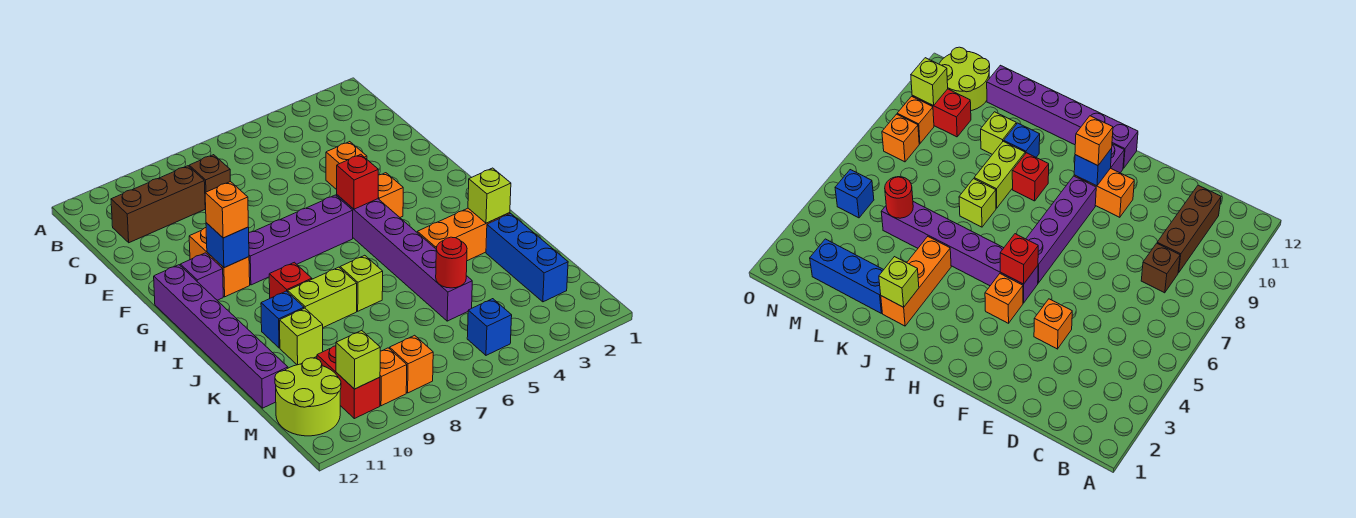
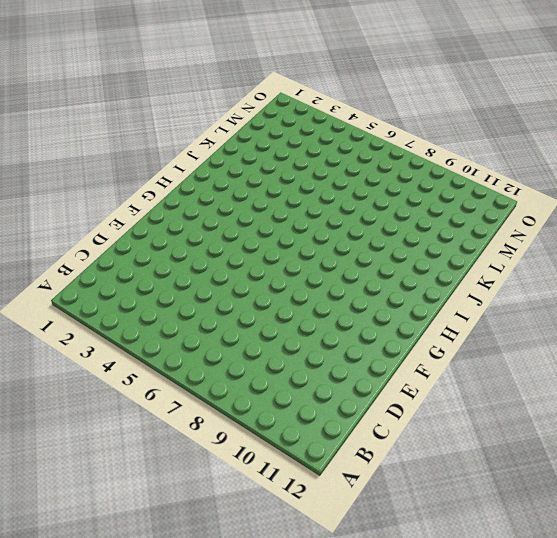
none -> brown 1x1 brick [189,155,230,208]
none -> brown 1x3 brick [111,166,205,243]
none -> orange 1x1 brick [326,142,367,190]

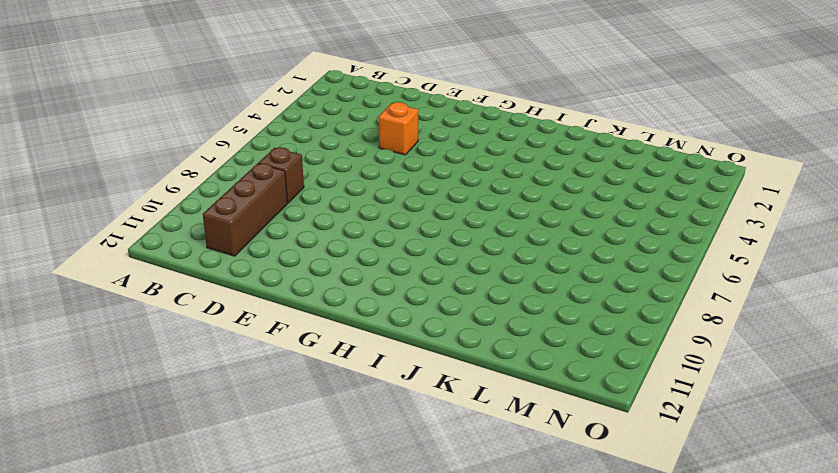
none -> orange 1x2 brick [189,228,250,297]
none -> orange 1x1 brick [378,173,403,217]
none -> purple 1x6 brick [337,195,472,321]

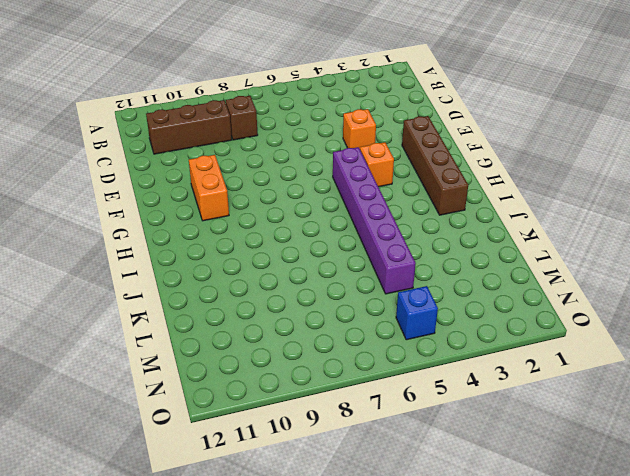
brown 1x4 brick [402,116,468,215] -> none
none -> purple 1x4 brick [249,195,353,285]
none -> purple 1x1 brick [180,253,223,300]
none -> purple 1x6 brick [154,265,288,408]

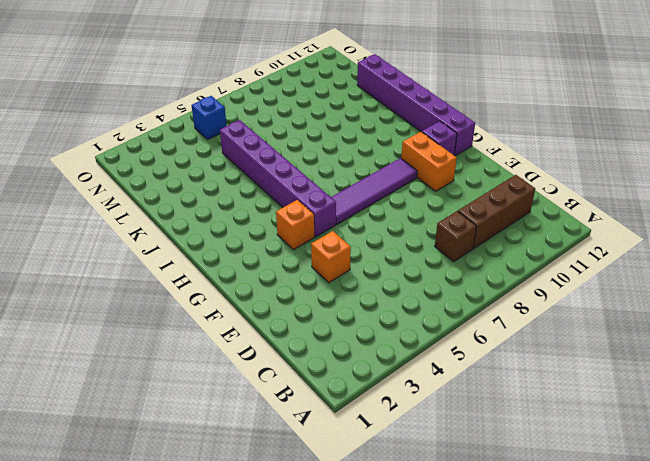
purple 1x4 tile [331,158,417,224] -> purple 1x4 brick [249,195,353,285]
none -> red 1x1 brick [269,262,312,298]
none -> orange 1x3 brick [417,208,510,261]
none -> lime 1x1 brick [340,255,383,311]

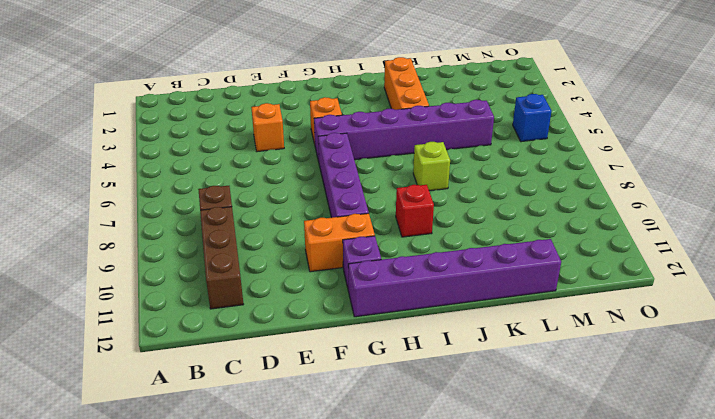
none -> lime 1x2 brick [288,267,357,327]
none -> blue 1x1 brick [261,291,304,348]
none -> blue 1x3 brick [486,214,568,302]

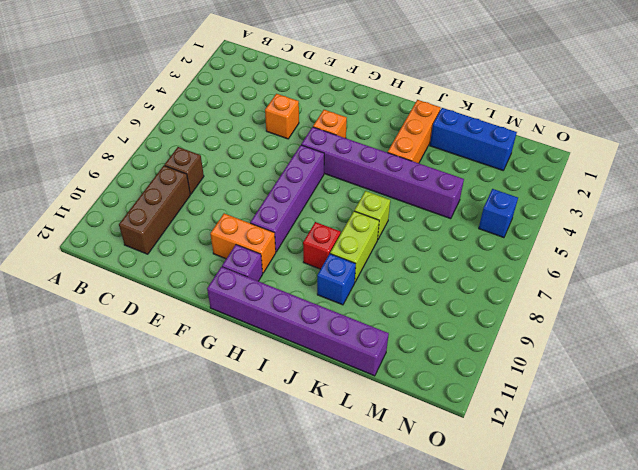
none -> lime 1x1 brick [280,308,323,365]
none -> red 1x2 brick [317,346,380,419]
none -> lime 2x2 round brick [275,358,341,436]

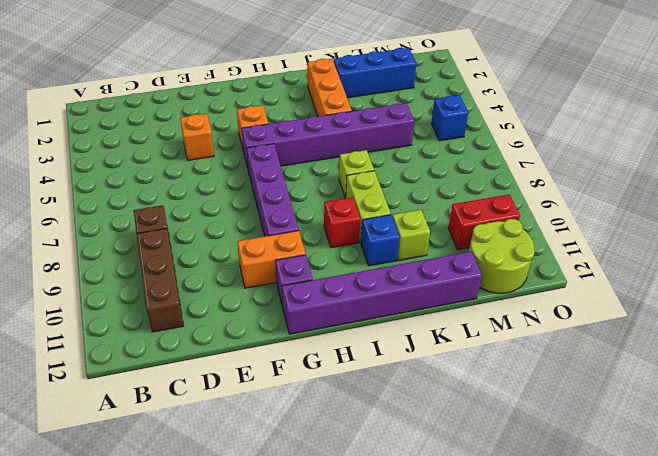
none -> orange 1x1 brick [390,335,433,393]
none -> orange 1x1 brick [380,348,407,406]
none -> red 1x1 brick [337,154,378,209]

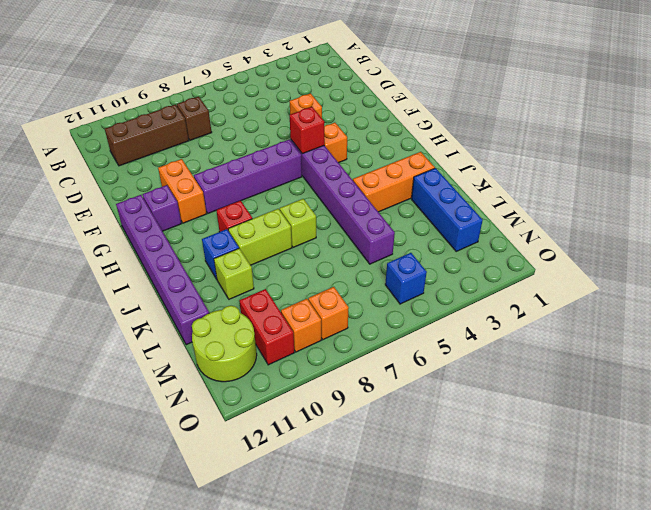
none -> blue 1x1 brick [206,223,249,268]
none -> lime 1x1 brick [468,168,511,223]
none -> red 1x1 round brick [436,237,467,288]

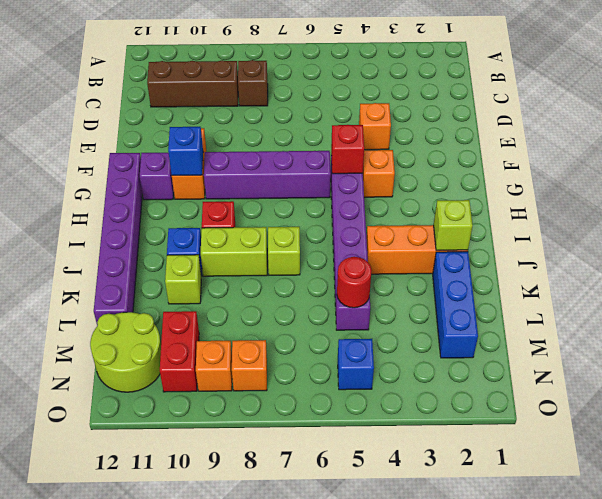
none -> lime 1x1 brick [336,330,380,389]
none -> orange 1x1 brick [205,182,248,238]

